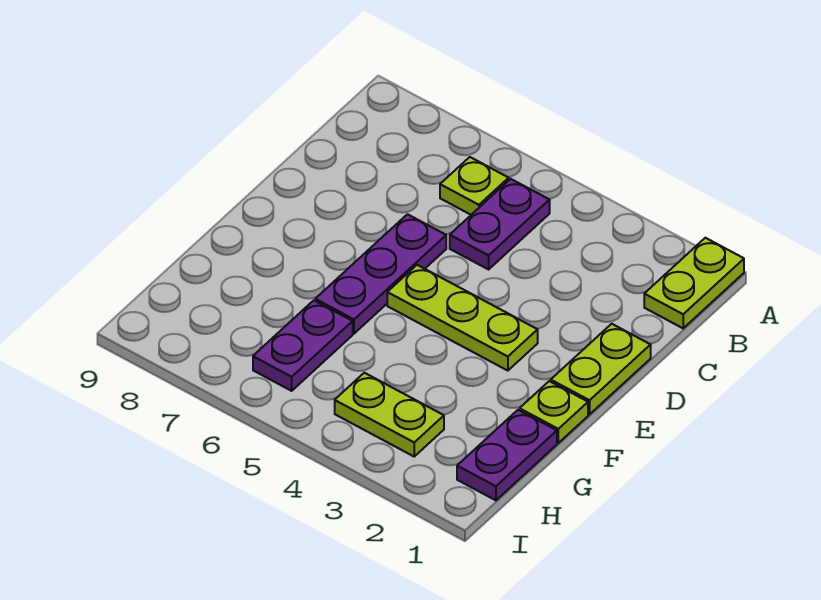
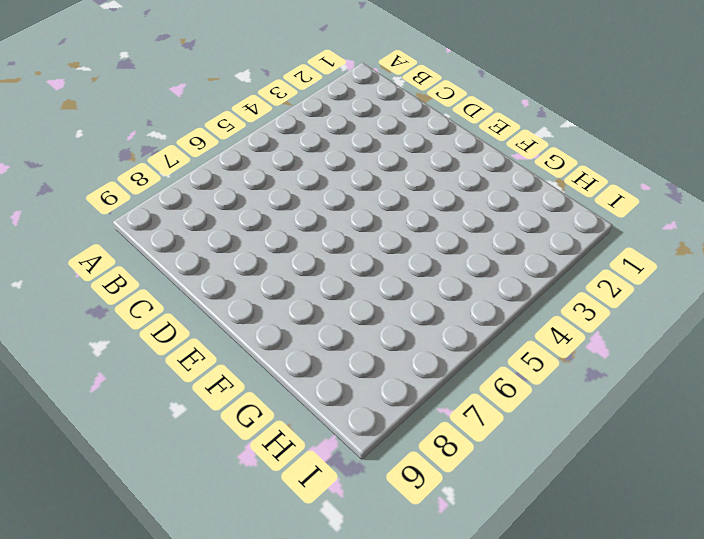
none -> lime 1x2 plate [644,238,744,328]
none -> purple 1x2 plate [450,179,550,269]

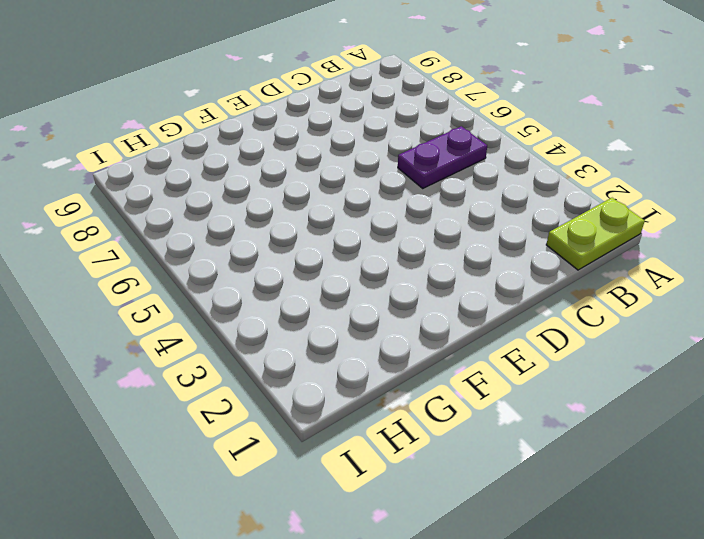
none -> lime 1x1 plate [440,157,509,215]
none -> lime 1x2 plate [551,324,651,414]

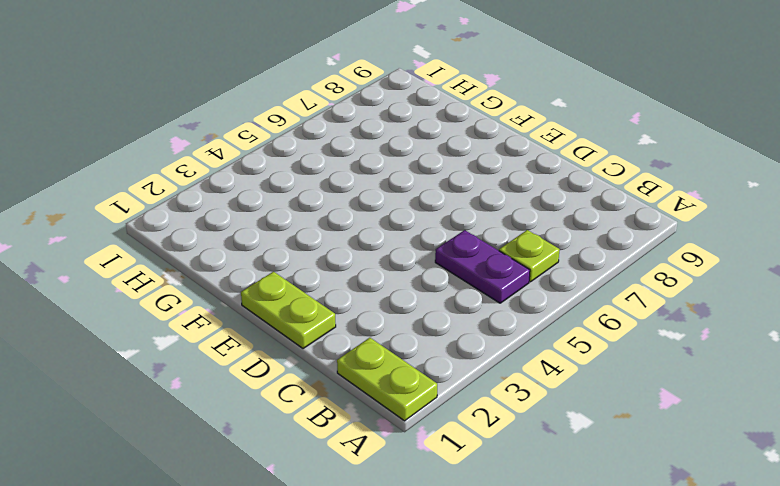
none -> purple 1x3 plate [315,214,446,334]
none -> lime 1x3 plate [387,265,538,371]

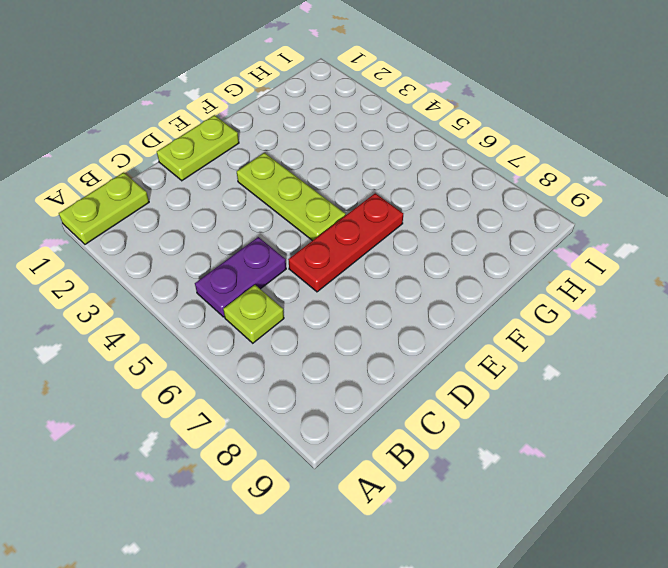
red 1x3 plate [288,193,403,292] -> purple 1x3 plate [315,214,446,334]
none -> lime 1x1 plate [520,381,588,443]
none -> purple 1x2 plate [457,410,557,500]

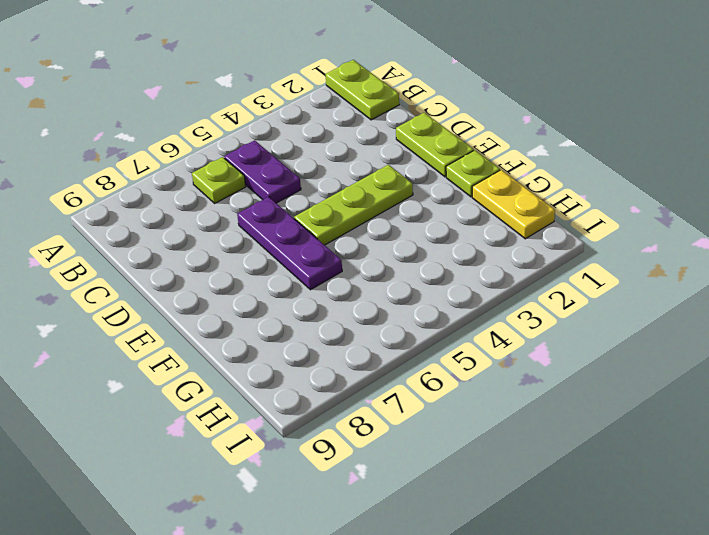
yellow 1x2 plate [472,170,555,239] -> purple 1x2 plate [457,410,557,500]
none -> purple 1x2 plate [253,300,353,391]
none -> lime 1x2 plate [335,373,444,456]

